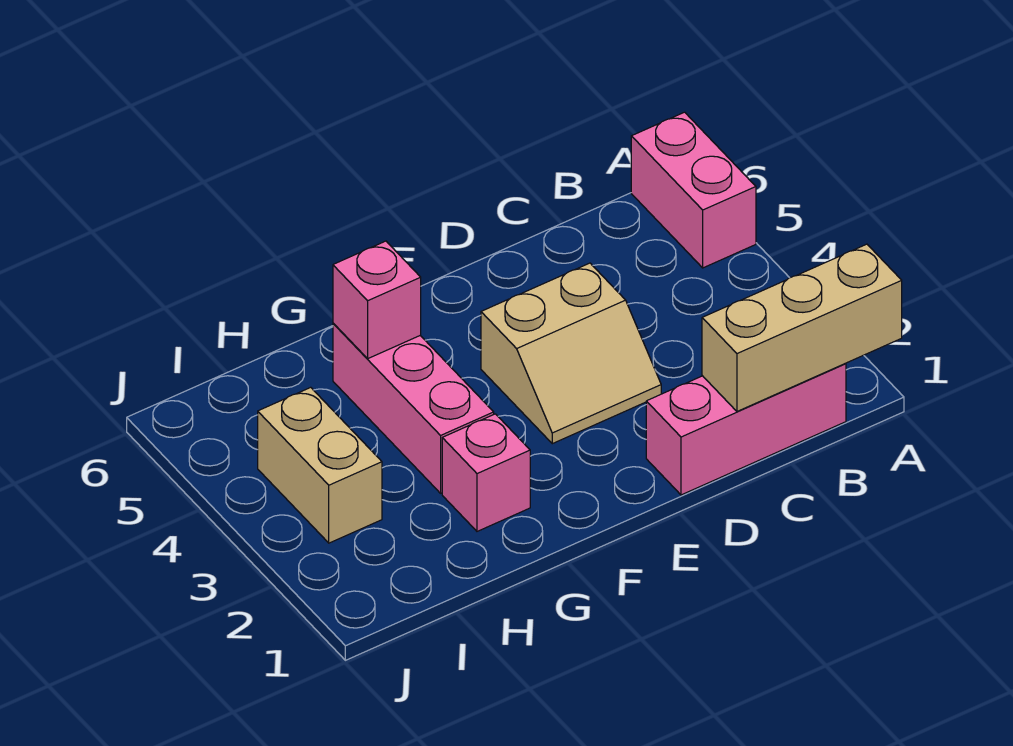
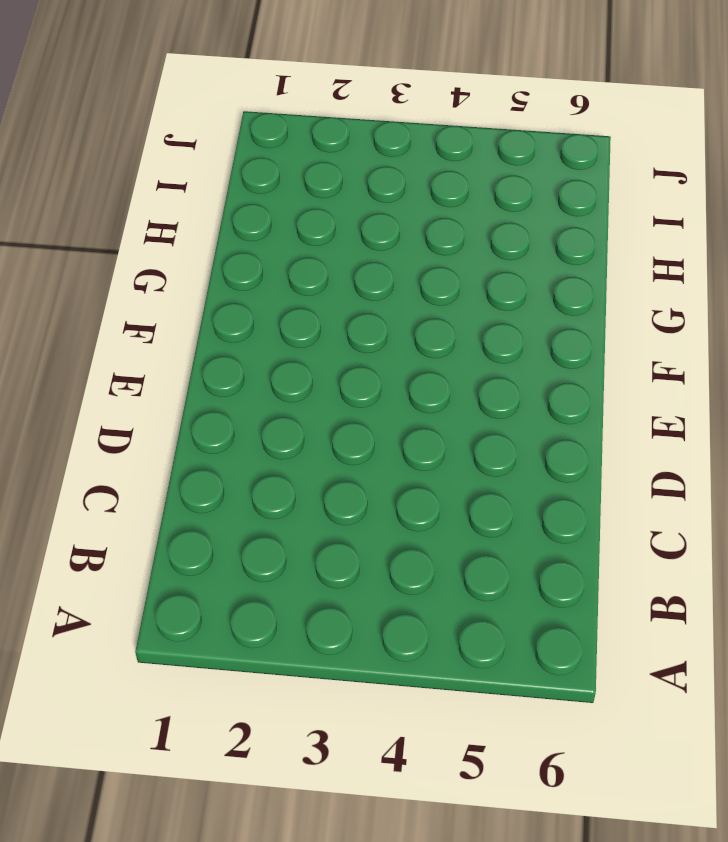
none -> pink 1x2 brick [631,112,756,268]
none -> pink 1x3 brick [646,363,846,495]

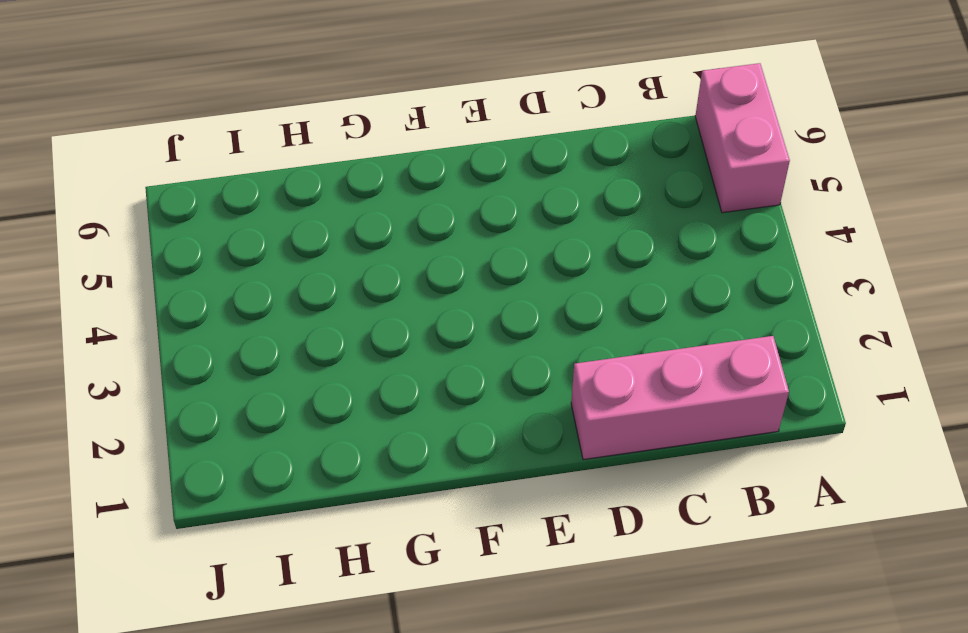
none -> tan 2x2 slope [481,263,661,444]
none -> pink 1x1 brick [442,414,530,531]

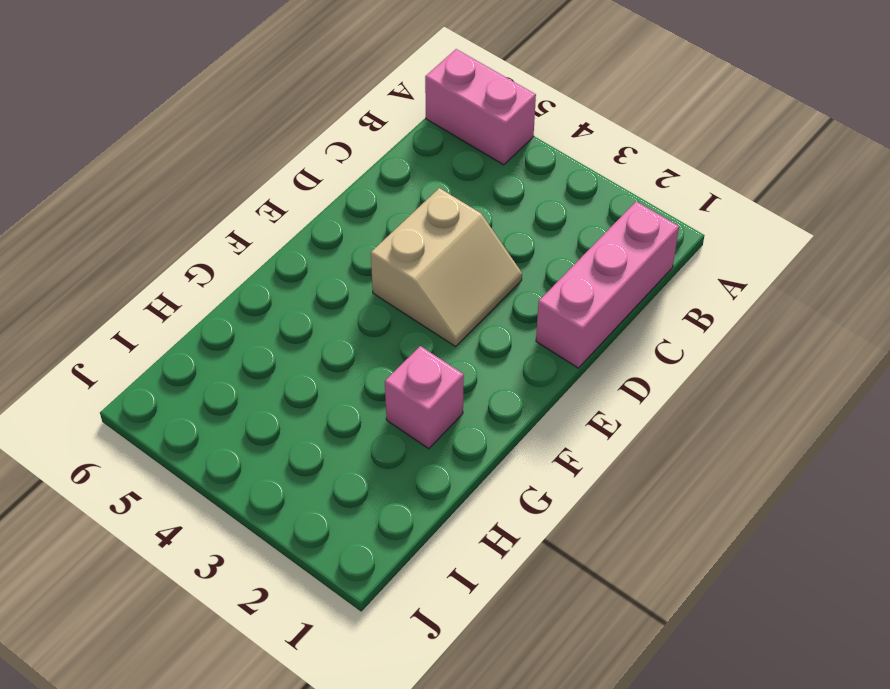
none -> pink 1x3 brick [333,323,494,493]
none -> tan 1x2 brick [258,387,382,543]

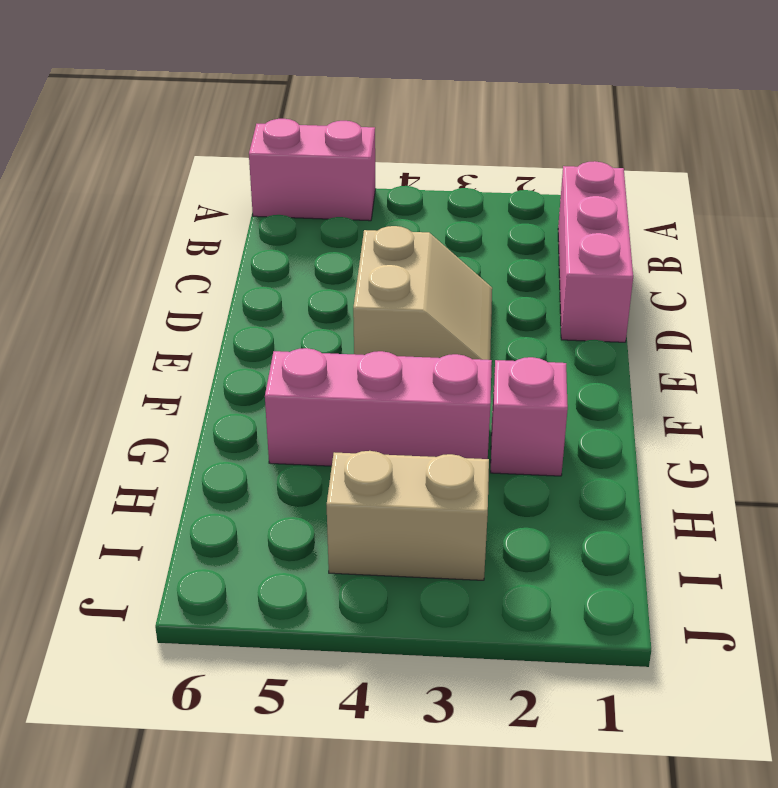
none -> tan 1x3 brick [702,244,902,411]
none -> pink 1x1 brick [333,241,421,358]

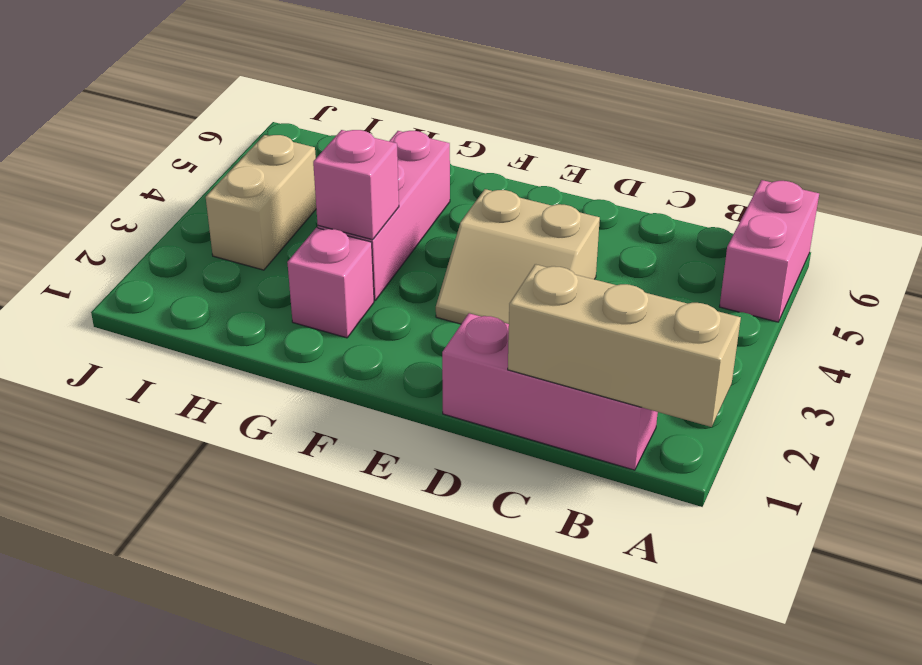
pink 1x1 brick [313,130,399,240] -> pink 1x1 brick moved to [333,241,421,358]

